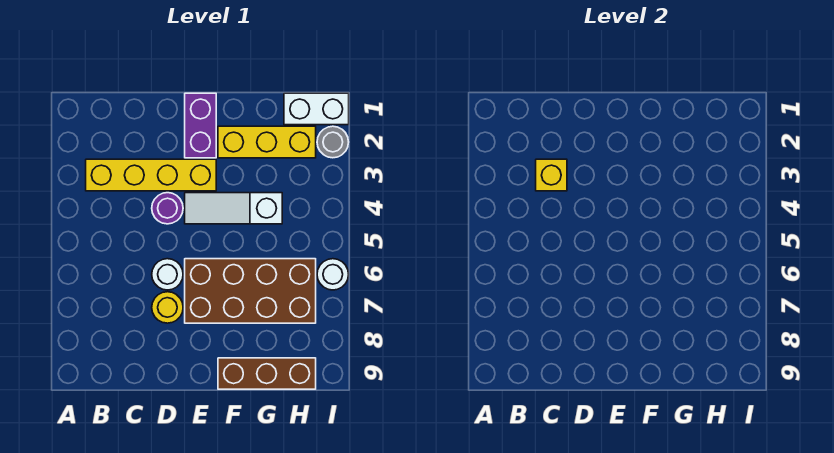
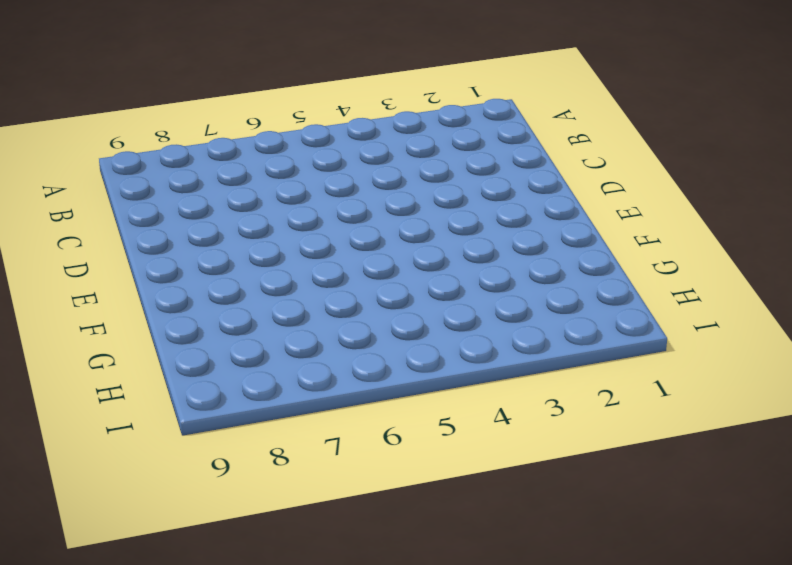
none -> yellow 1x4 brick [86,159,216,191]
none -> purple 1x1 round brick [152,193,183,224]
none -> white 1x1 round brick [152,259,183,290]

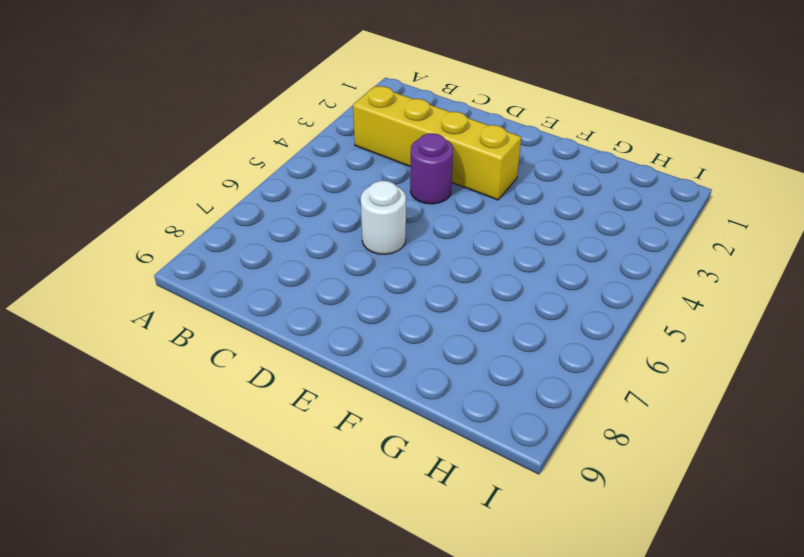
none -> yellow 1x1 round brick [152,292,183,323]
none -> purple 1x2 brick [185,93,216,158]
none -> white 1x3 slope [185,193,282,224]

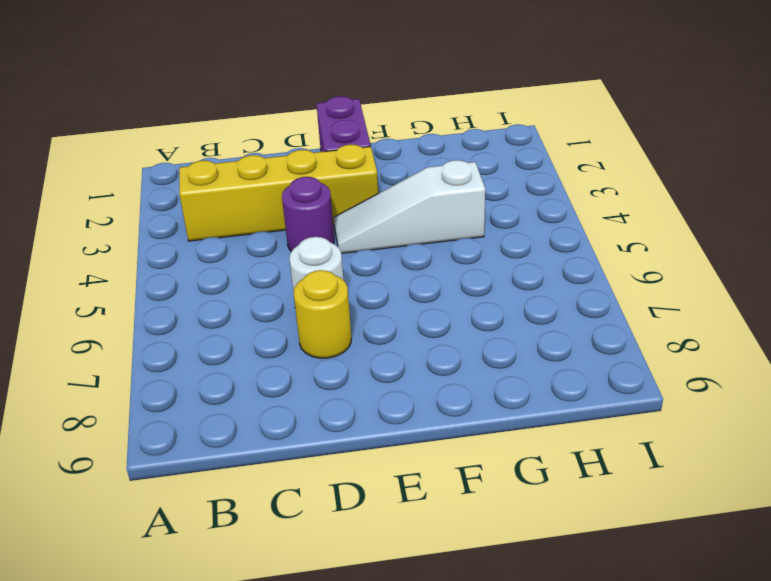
none -> brown 2x4 brick [185,259,316,323]
none -> yellow 1x3 brick [218,126,316,158]
none -> brown 1x3 brick [218,358,316,389]

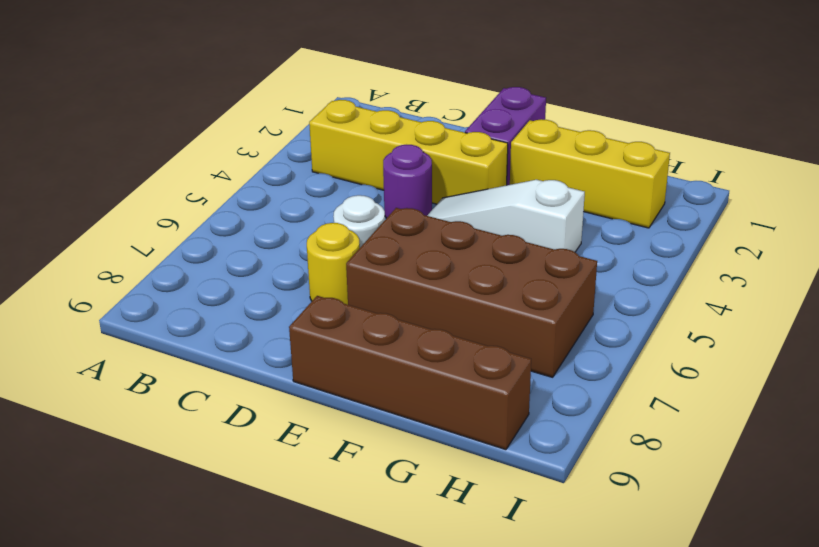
brown 1x4 brick [289,296,531,450] -> brown 1x3 brick [218,358,316,389]
none -> white 1x2 brick [284,93,349,125]
none -> grey 1x1 round brick [317,126,349,158]
none -> white 1x1 round brick [317,259,349,290]

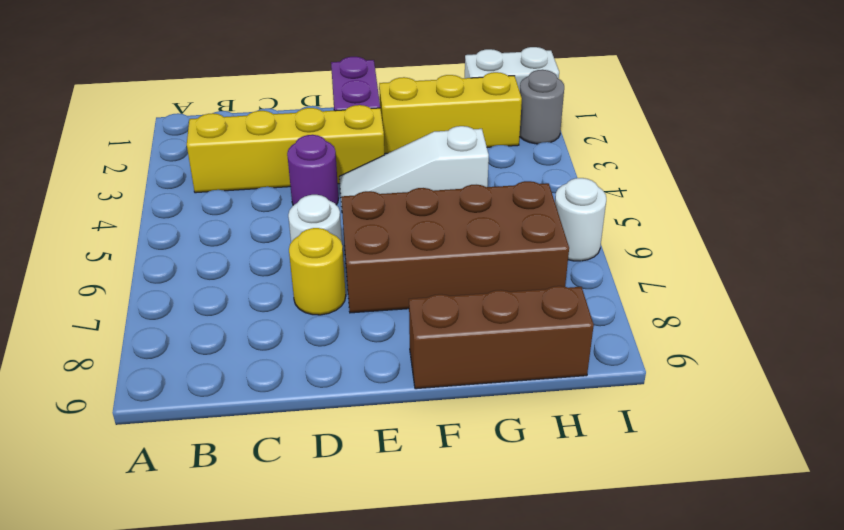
none -> yellow 1x1 brick [536,159,567,191]

